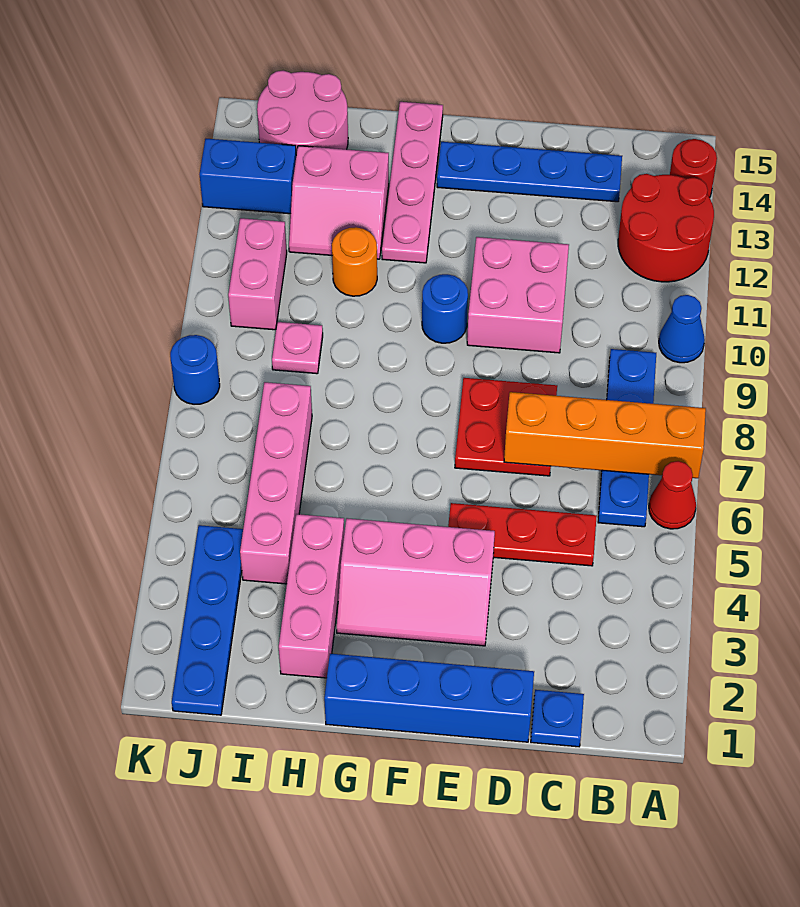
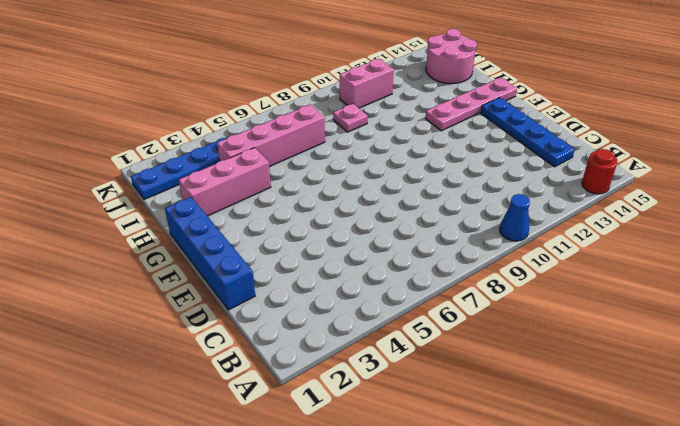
none -> red 1x1 cone [649,461,696,529]
none -> red 2x2 round brick [618,174,714,282]
none -> blue 1x4 plate [598,349,656,527]

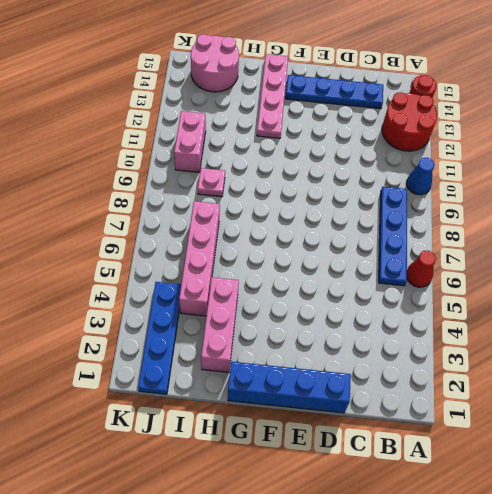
none -> blue 1x1 plate [531,690,584,747]
none -> red 1x3 plate [448,503,597,566]
none -> red 2x2 plate [455,378,557,476]

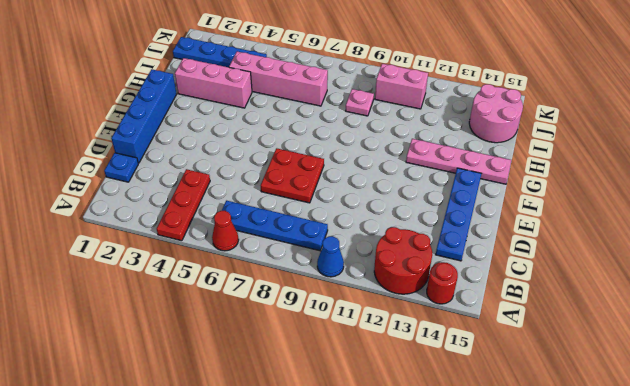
red 1x3 plate [157,169,210,241] -> red 1x3 plate moved to [448,503,597,566]
none -> pink 2x2 brick [467,237,569,353]
none -> pink 2x3 slope [337,518,495,646]
none -> blue 1x1 round brick [422,274,468,343]

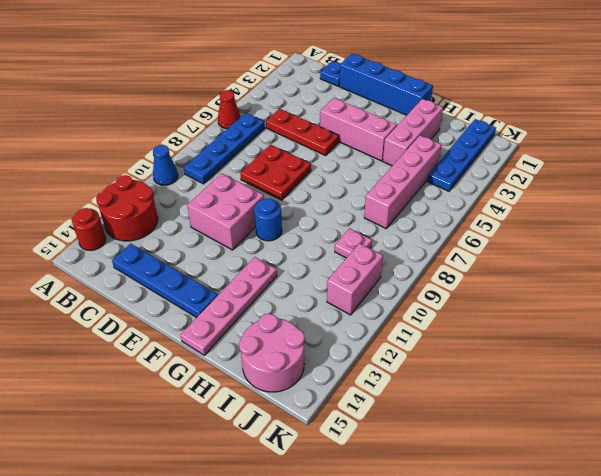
none -> orange 1x1 round brick [332,227,377,296]
none -> pink 2x2 slope [289,146,389,259]
none -> blue 1x2 brick [200,139,296,214]

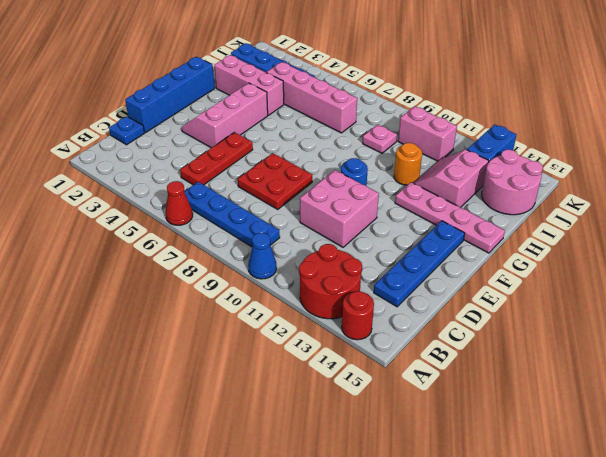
none -> blue 1x1 round brick [170,335,220,404]
none -> orange 1x4 brick [504,392,706,478]

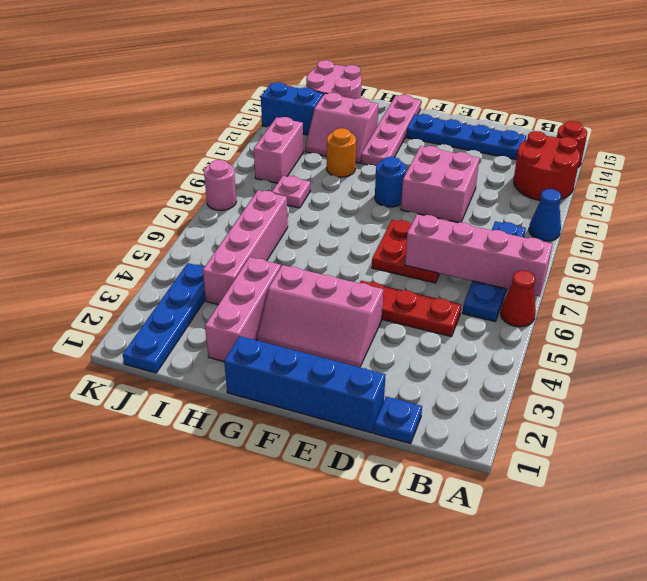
pink 1x4 brick [405,214,552,297] -> orange 1x4 brick [504,392,706,478]
pink 1x1 round brick [204,160,236,210] -> blue 1x1 round brick [170,335,220,404]

